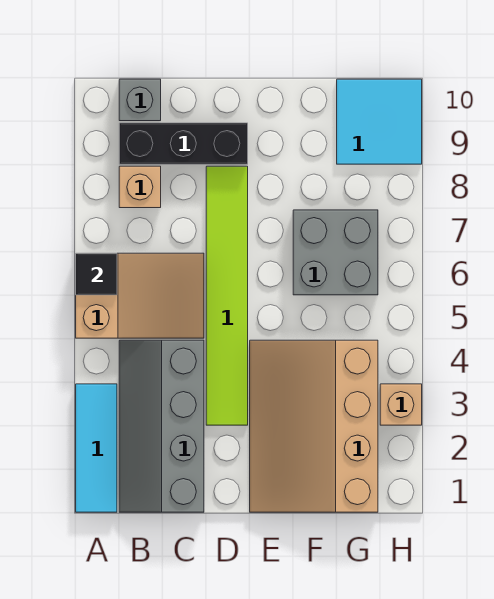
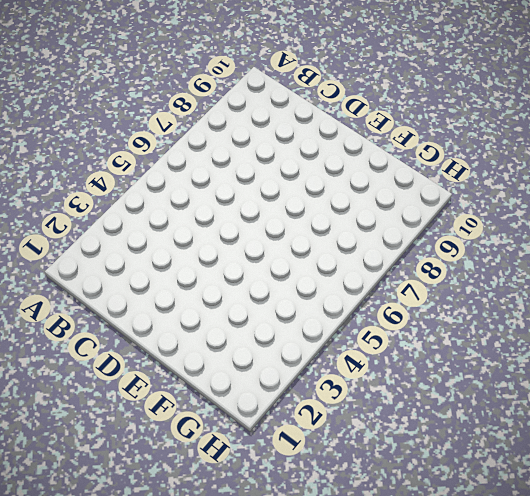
none -> cyan 1x3 tile [76,384,117,512]
none -> tan 2x3 slope [76,253,204,338]
none -> grey 2x4 slope [119,340,204,512]

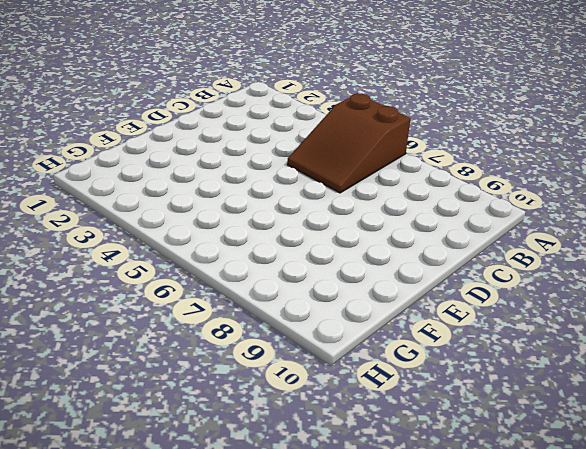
brown 2x3 slope [287,93,410,193] -> tan 2x3 slope [76,253,204,338]
none -> cyan 1x3 tile [76,384,117,512]
none -> grey 2x4 slope [119,340,204,512]
none -> tan 1x1 brick [119,166,161,208]

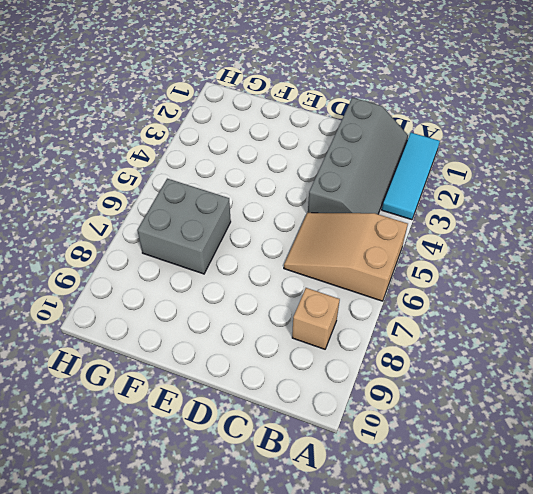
none -> black 1x3 brick [119,123,248,164]
none -> grey 1x1 brick [119,79,161,121]
none -> lime 1x6 tile [206,166,248,425]

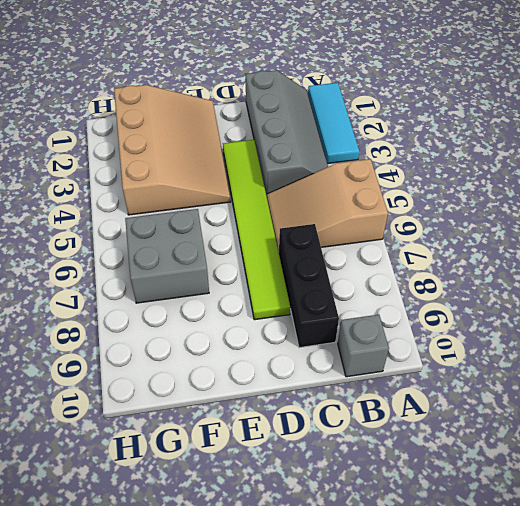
black 1x3 brick [279,224,339,348] -> black 1x3 brick turned to [119,123,248,164]
none -> tan 1x1 brick [119,166,161,208]
none -> cyan 2x2 tile [337,79,422,164]
none -> tan 1x1 brick [380,384,422,425]

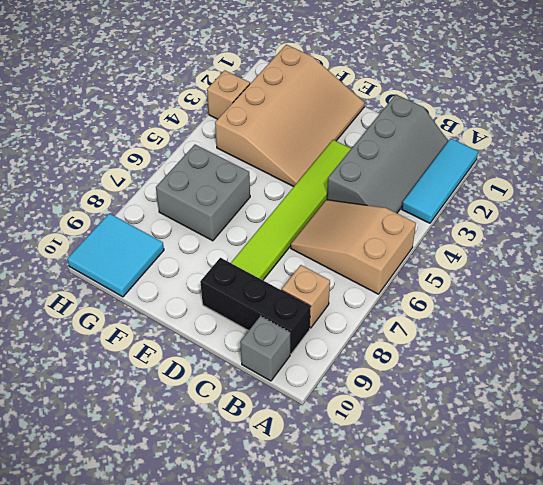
none -> black 1x1 tile [76,253,117,295]

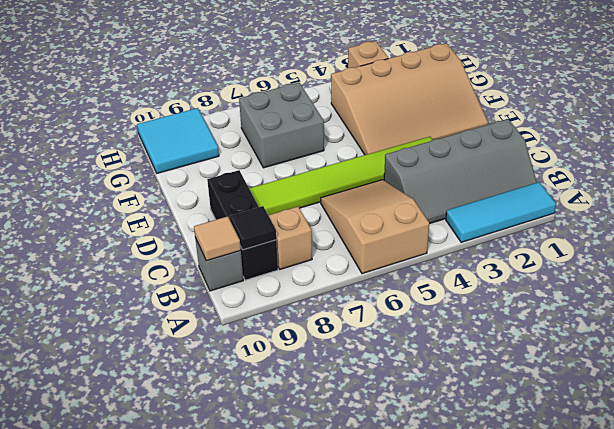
black 1x1 tile [230,206,276,250] -> black 1x1 tile moved to [76,253,117,295]
tan 1x1 tile [194,216,241,261] -> none

